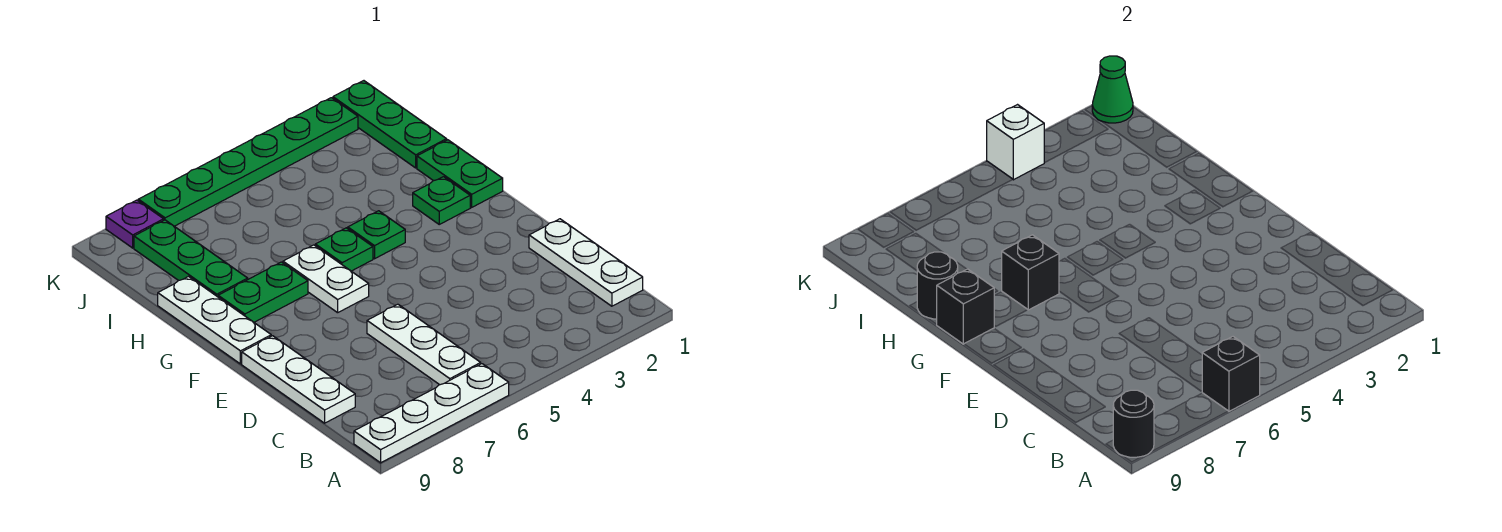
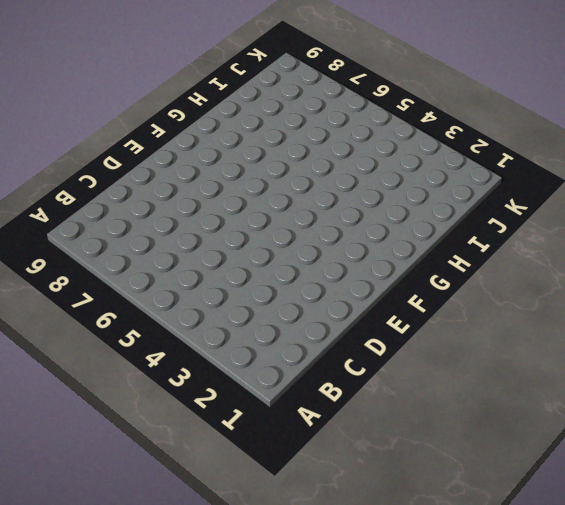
none -> white 1x4 plate [354,364,509,463]
none -> white 1x3 plate [529,219,643,306]
none -> white 1x3 plate [367,304,481,385]

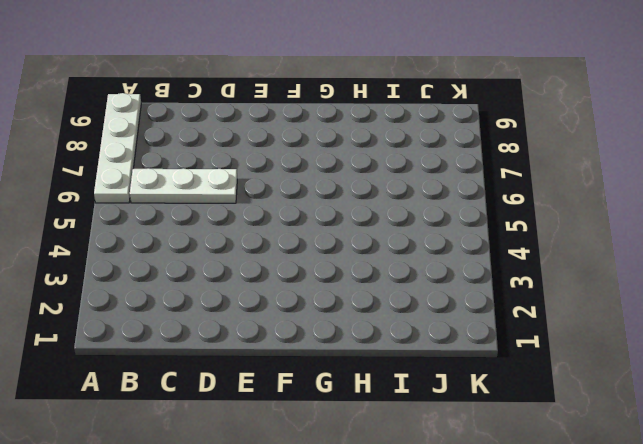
none -> white 1x3 plate [529,219,643,306]
none -> white 1x3 plate [242,336,355,423]
none -> white 1x2 plate [283,245,369,313]

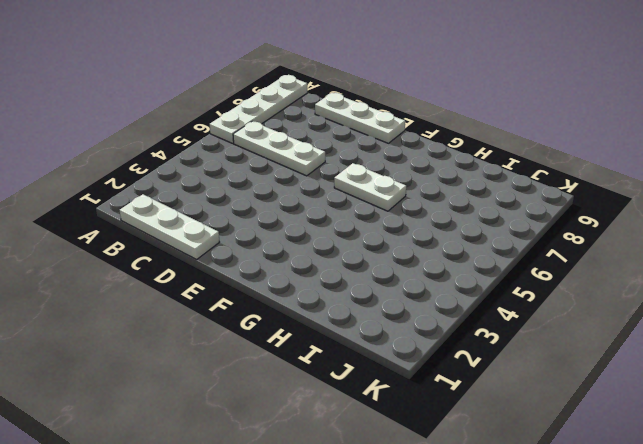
none -> white 1x3 plate [158,277,271,364]
none -> green 1x2 plate [417,140,503,207]
none -> green 1x1 plate [413,177,470,224]

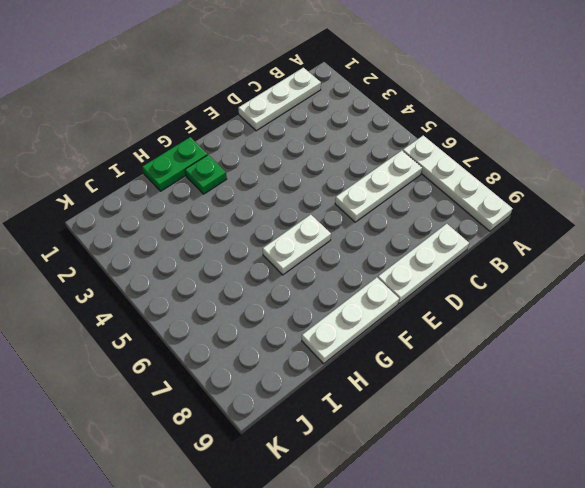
none -> green 1x1 plate [348,211,405,259]
none -> green 1x1 plate [315,228,373,271]
none -> green 1x2 plate [218,262,308,322]

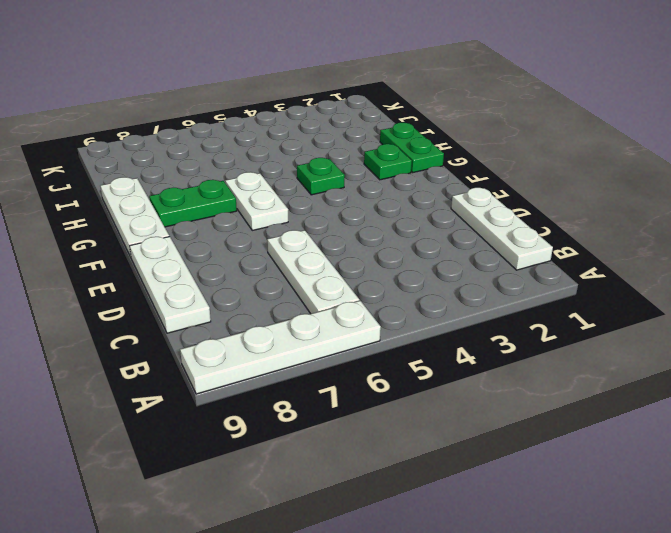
none -> green 1x1 plate [315,228,373,271]
none -> green 1x3 plate [134,220,248,297]
none -> green 1x3 plate [333,81,447,168]

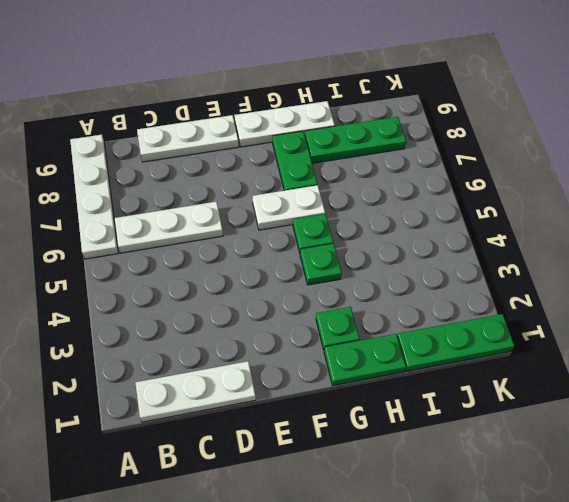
none -> green 1x6 plate [138,98,358,226]
none -> purple 1x1 plate [106,200,164,248]
none -> black 1x1 brick [1202,337,1260,411]

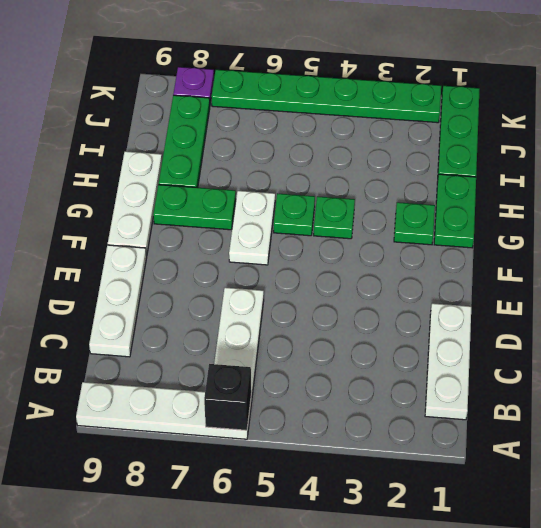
none -> black 1x1 round brick [1113,390,1154,457]
none -> black 1x1 brick [1002,235,1059,310]
none -> black 1x1 brick [936,269,994,344]

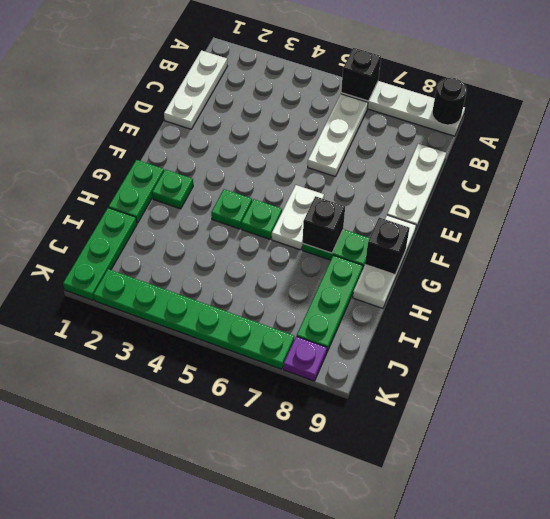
none -> black 1x1 round brick [917,252,958,319]
none -> green 1x1 cone [1092,56,1133,123]
none -> white 1x1 brick [987,105,1044,180]

